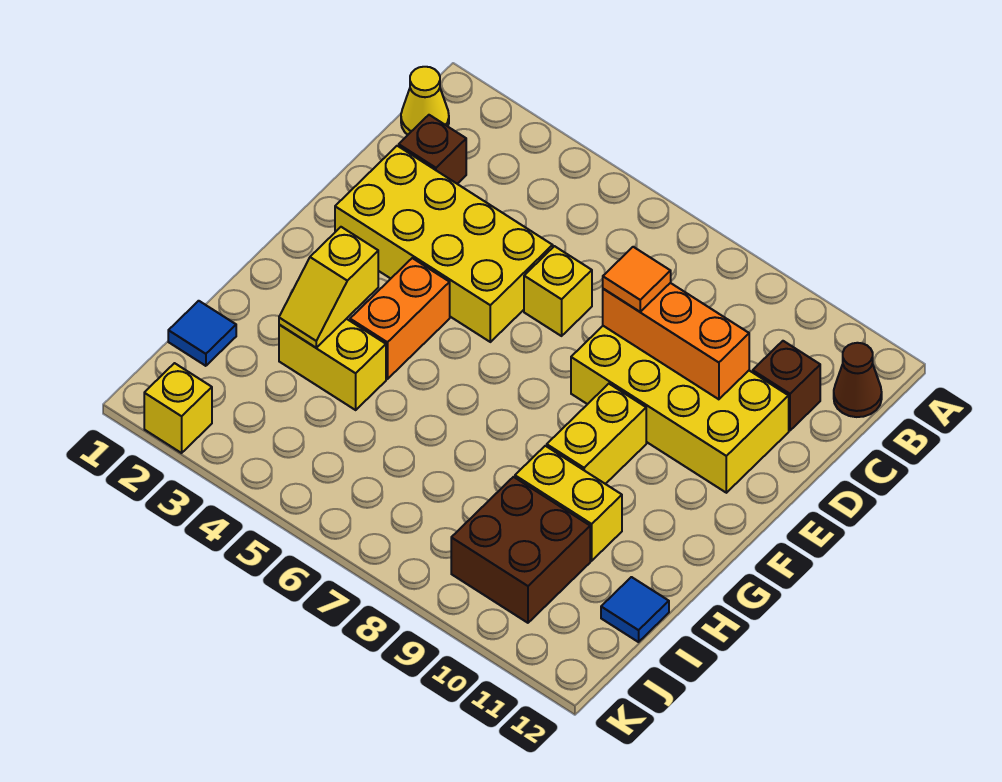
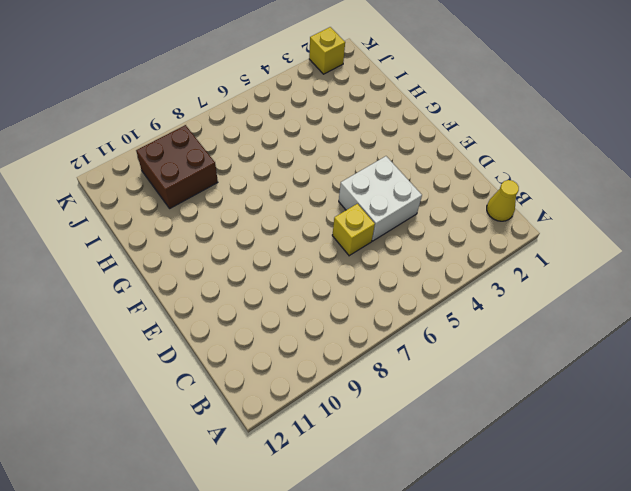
white 2x2 brick [339,156,422,241] -> yellow 2x4 brick [335,146,553,342]
none -> brown 1x1 cone [834,343,882,417]
none -> brown 1x1 brick [399,115,466,184]
none -> brown 1x1 brick [753,341,820,431]

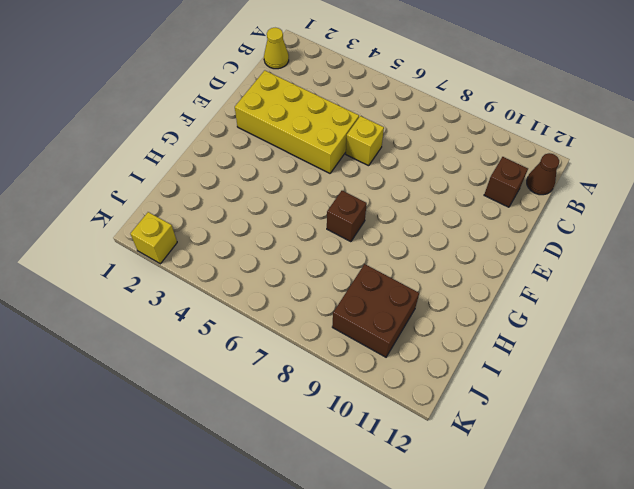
brown 1x1 brick [327,191,367,242] -> brown 1x1 brick moved to [399,115,466,184]
none -> yellow 2x4 brick [571,326,789,493]
none -> orange 1x2 brick [350,258,450,379]
none -> yellow 1x2 brick [547,384,646,484]

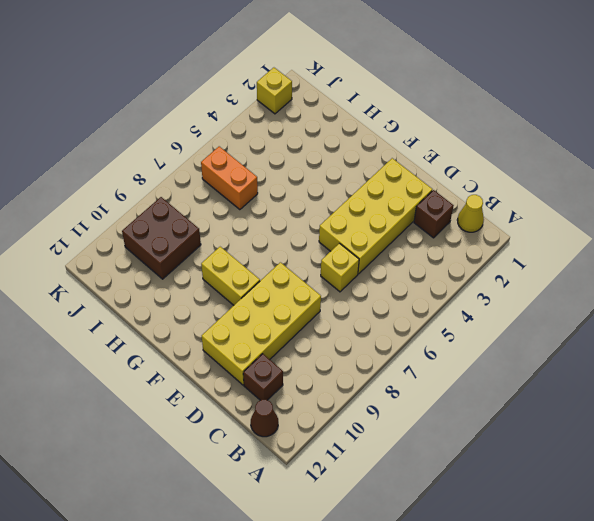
orange 1x2 brick [201,146,258,210] -> orange 1x2 brick moved to [350,258,450,379]
none -> yellow 1x2 brick [279,319,386,410]
none -> yellow 1x2 brick [515,446,622,561]
none -> blue 1x1 tile [168,301,236,366]

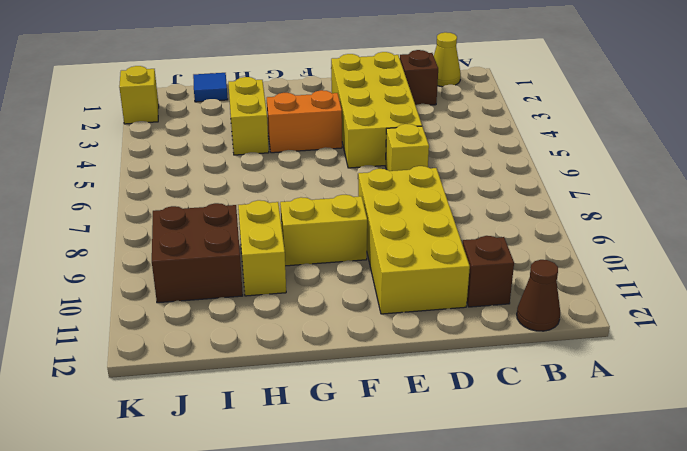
none -> blue 1x1 tile [601,577,669,642]
none -> orange 1x3 brick [603,283,749,399]
none -> yellow 1x2 slope [279,227,378,348]

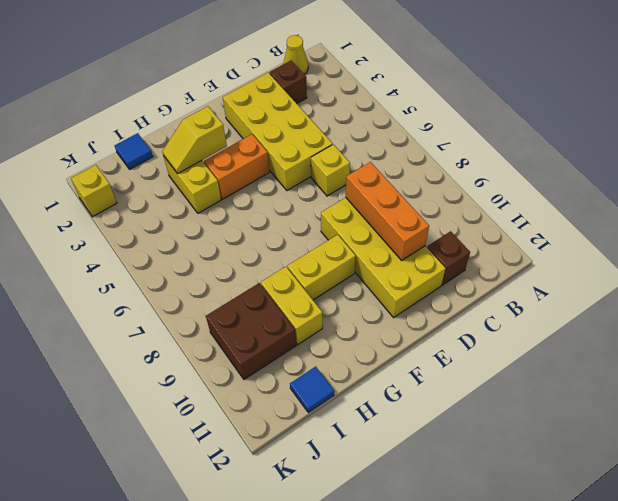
none -> brown 1x1 cone [834,343,882,417]
none -> orange 1x1 tile [603,247,671,312]

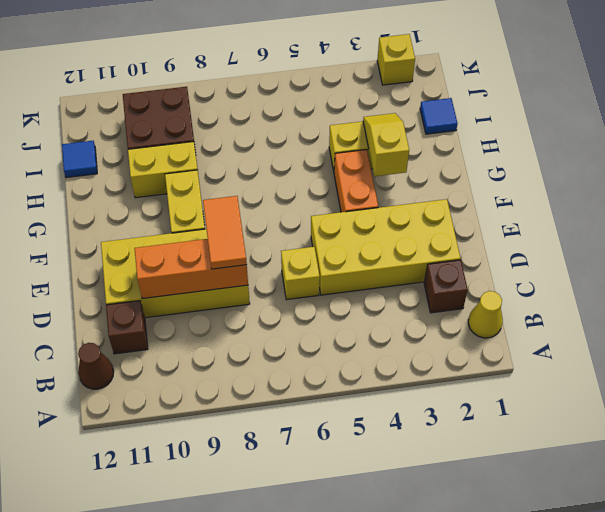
orange 1x2 tile [203,196,247,269] -> orange 1x1 tile [603,247,671,312]

